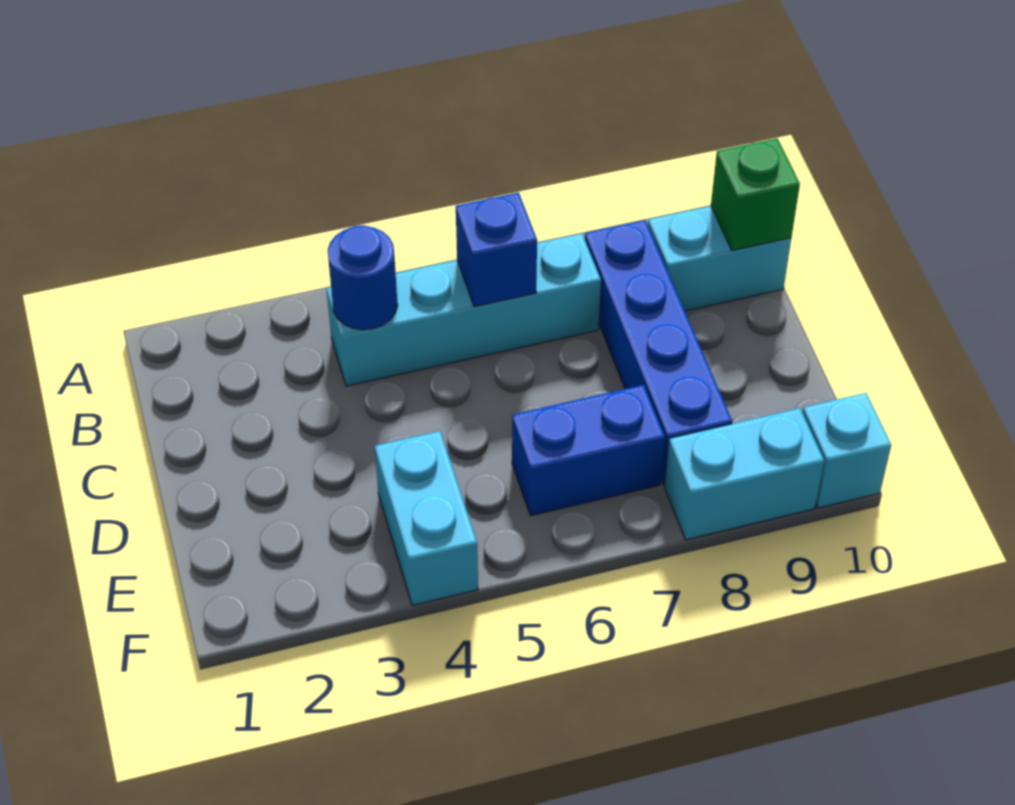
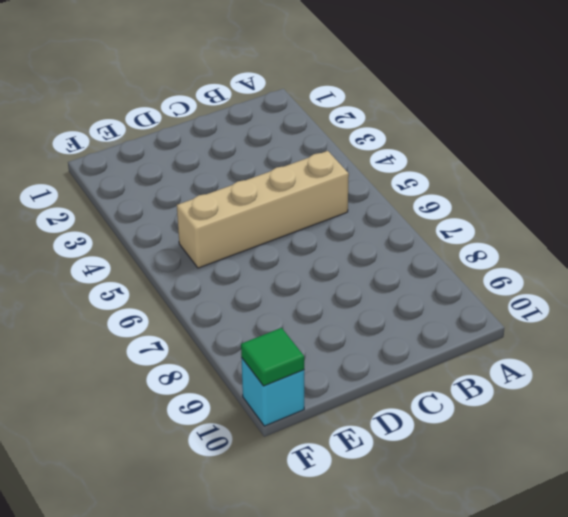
tan 1x4 brick [177,151,349,268] -> cyan 1x4 brick [326,234,601,386]
green 1x1 tile [241,328,304,386] -> none
none -> blue 1x4 brick [585,220,732,484]
none -> cyan 1x2 brick [648,206,791,311]

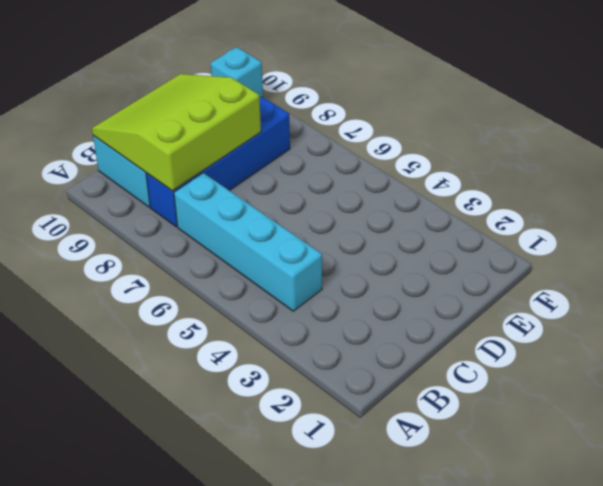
lime 3x3 slope [92,74,261,191] -> green 1x1 brick [711,138,800,251]
none -> cyan 1x2 brick [375,431,478,606]
none -> blue 1x2 brick [512,385,665,516]

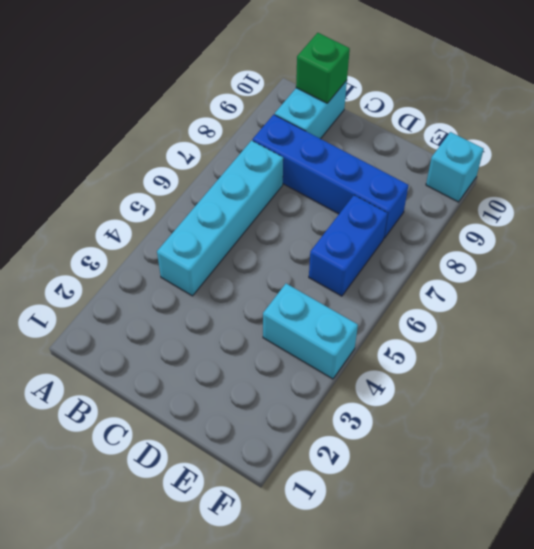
none -> cyan 1x2 brick [664,408,824,540]
none -> blue 1x1 round brick [328,225,398,330]

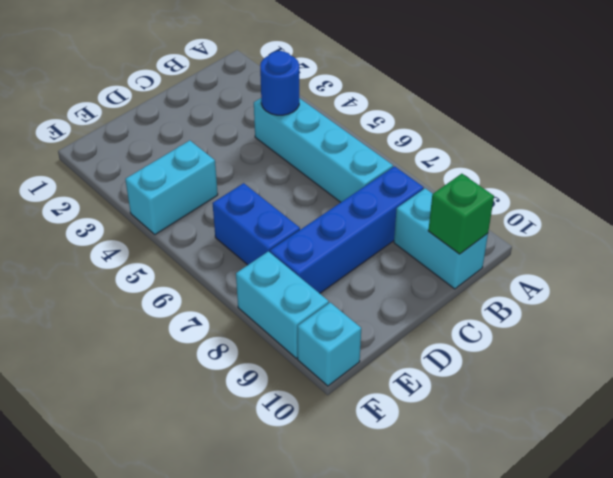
none -> blue 1x1 brick [456,193,537,307]

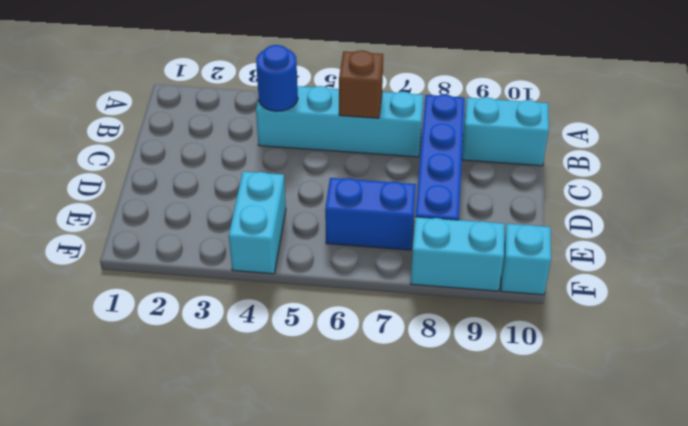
brown 1x1 brick [339,50,383,118] -> blue 1x1 brick [456,193,537,307]
none -> green 1x1 brick [711,138,800,251]

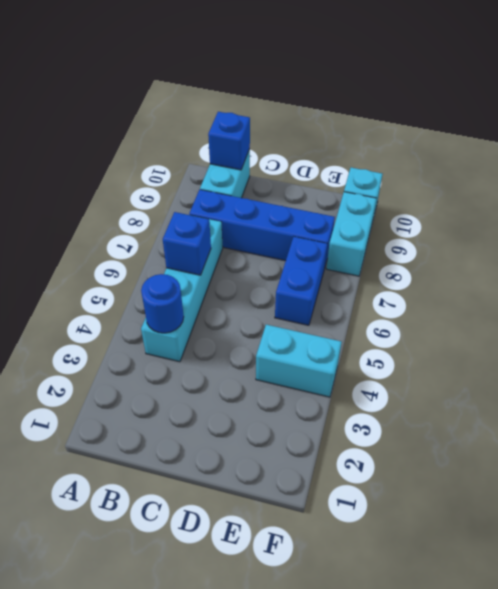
blue 1x1 brick [208,112,250,170] -> green 1x1 brick [711,138,800,251]

